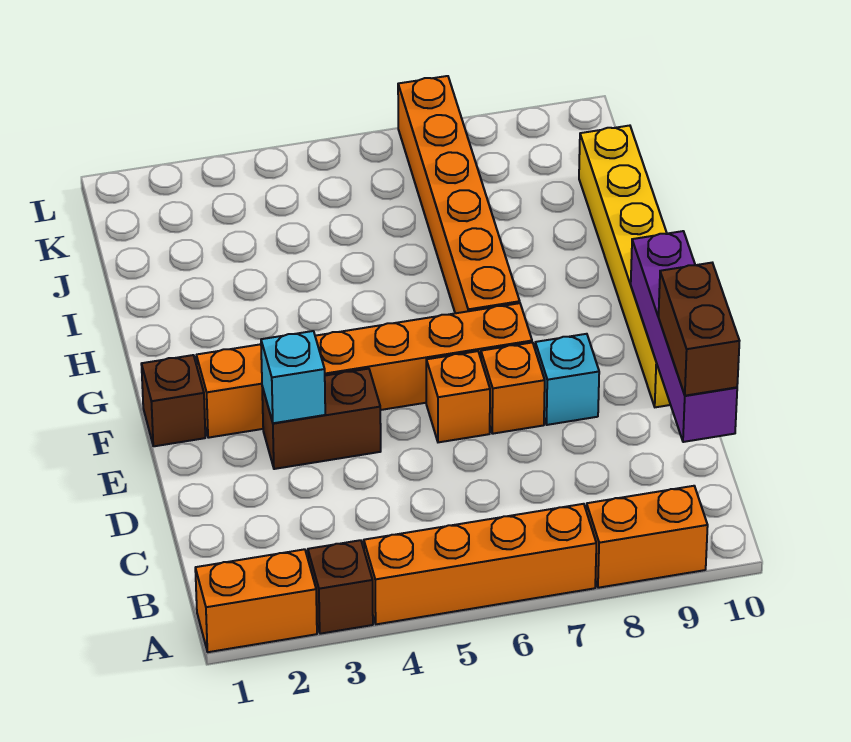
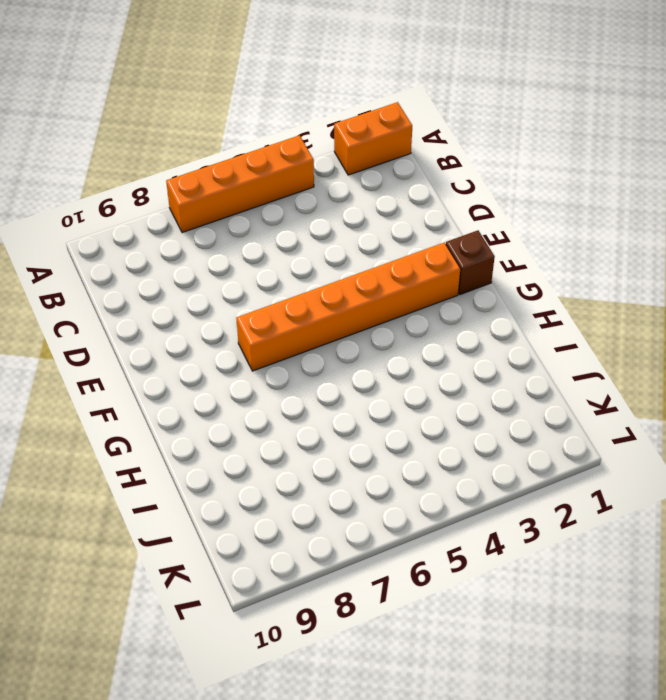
none -> brown 1x1 brick [308,540,373,634]
none -> orange 1x2 brick [586,486,708,588]
none -> brown 1x2 brick [262,369,381,469]

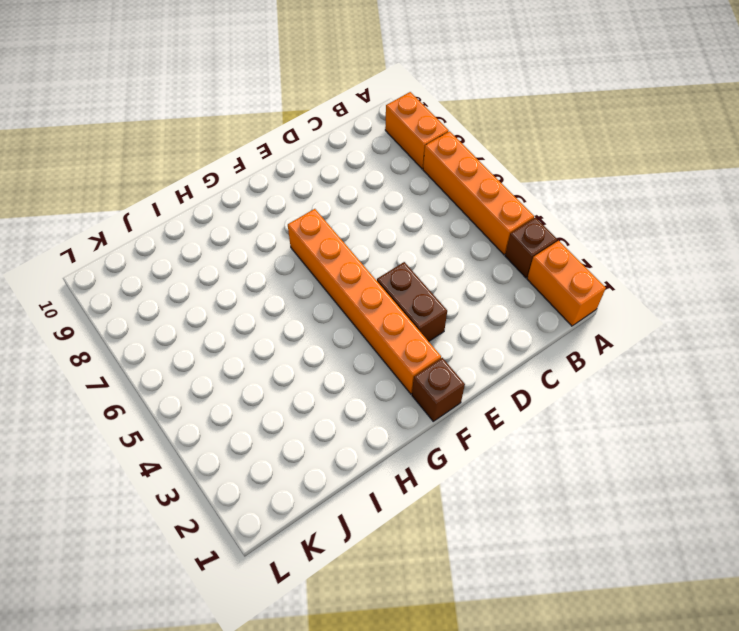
none -> orange 1x1 brick [426,351,490,442]
none -> orange 1x1 brick [481,342,545,434]
none -> cyan 1x1 brick [535,334,599,425]

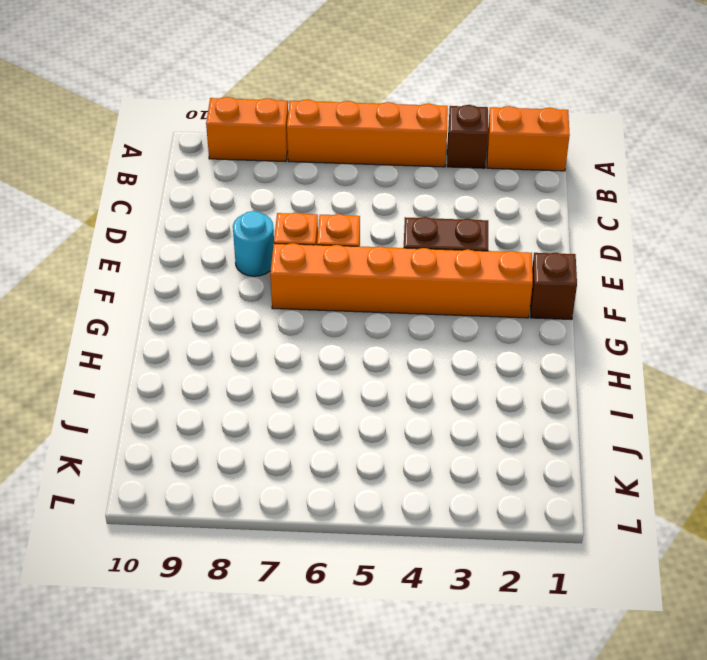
cyan 1x1 round brick [233,211,274,276] -> cyan 1x1 brick [535,334,599,425]
none -> yellow 1x6 brick [579,126,670,407]
none -> orange 1x6 brick [398,76,520,313]
none -> purple 1x4 brick [631,231,737,442]

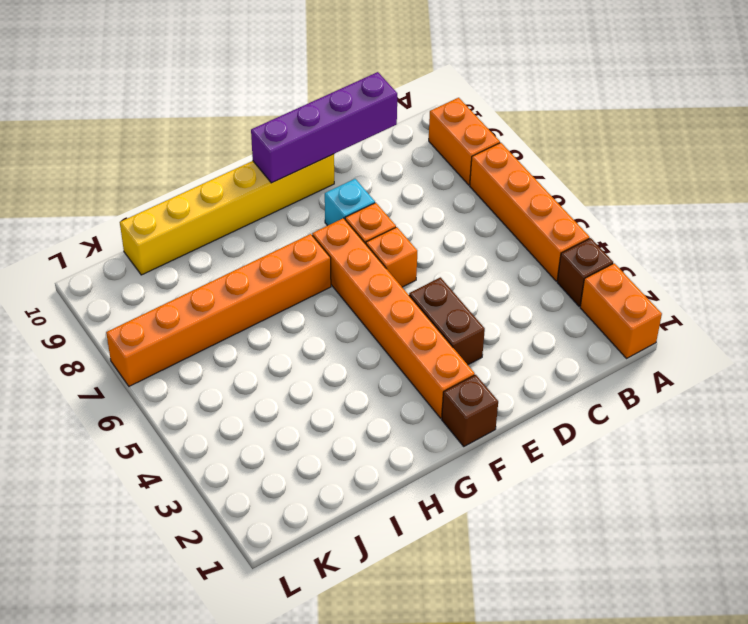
none -> cyan 1x1 brick [261,331,325,423]
none -> brown 1x2 brick [659,263,739,396]

